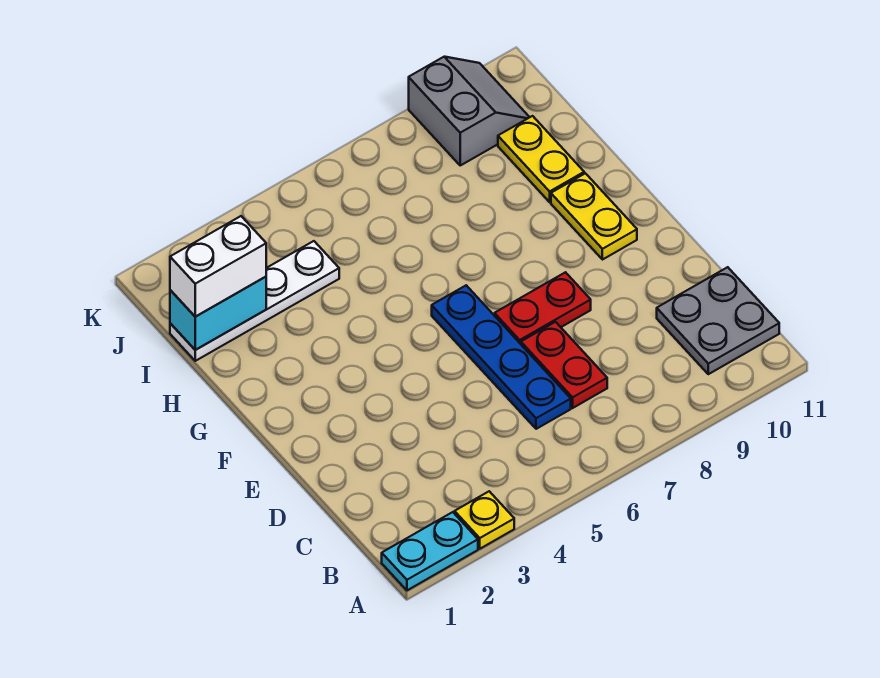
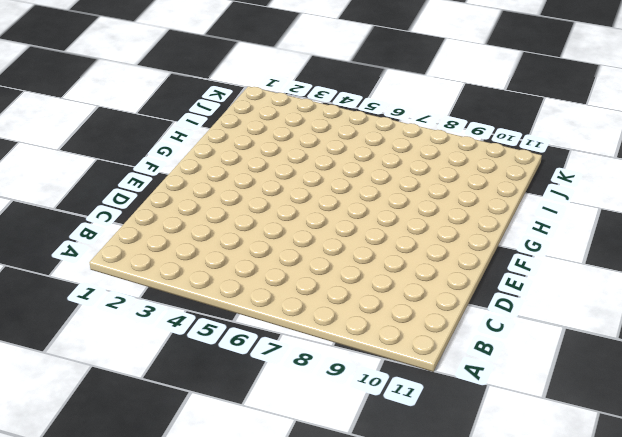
none -> cyan 1x2 plate [382,512,478,590]
none -> yellow 1x1 plate [455,491,514,549]
none -> grey 2x2 plate [657,267,779,374]

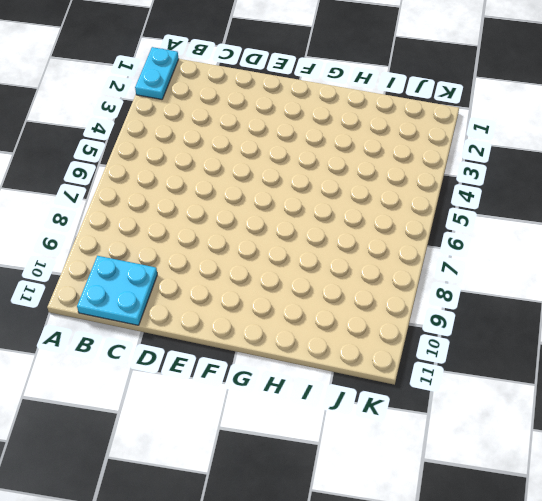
cyan 2x2 plate [77,256,157,325] -> grey 2x2 plate [657,267,779,374]
none -> yellow 1x1 plate [455,491,514,549]
none -> blue 1x4 plate [432,285,571,429]
none -> red 1x2 plate [521,322,607,408]

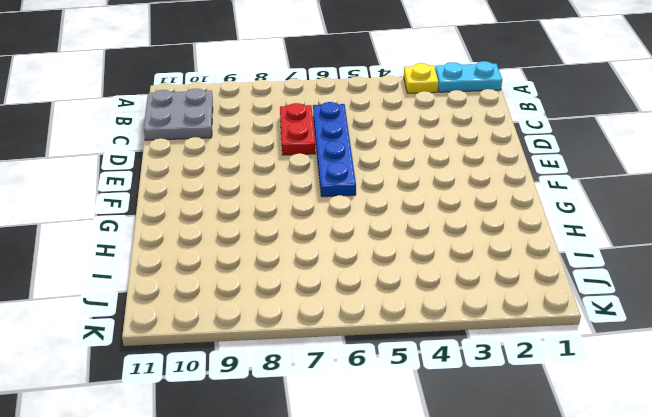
none -> red 1x2 plate [494,272,591,344]
none -> yellow 1x2 plate [551,173,637,260]
none -> yellow 1x2 plate [498,116,584,202]

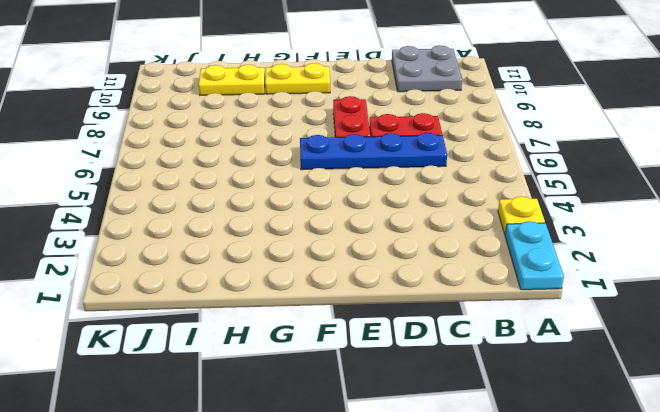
none -> white 1x4 plate [170,241,339,361]
none -> grey 2x2 slope [409,57,530,165]
none -> cyan 1x2 brick [170,277,266,350]

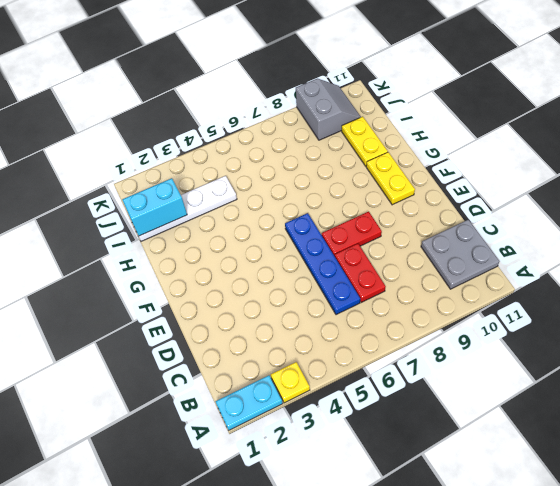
none -> white 1x2 brick [170,216,266,317]

